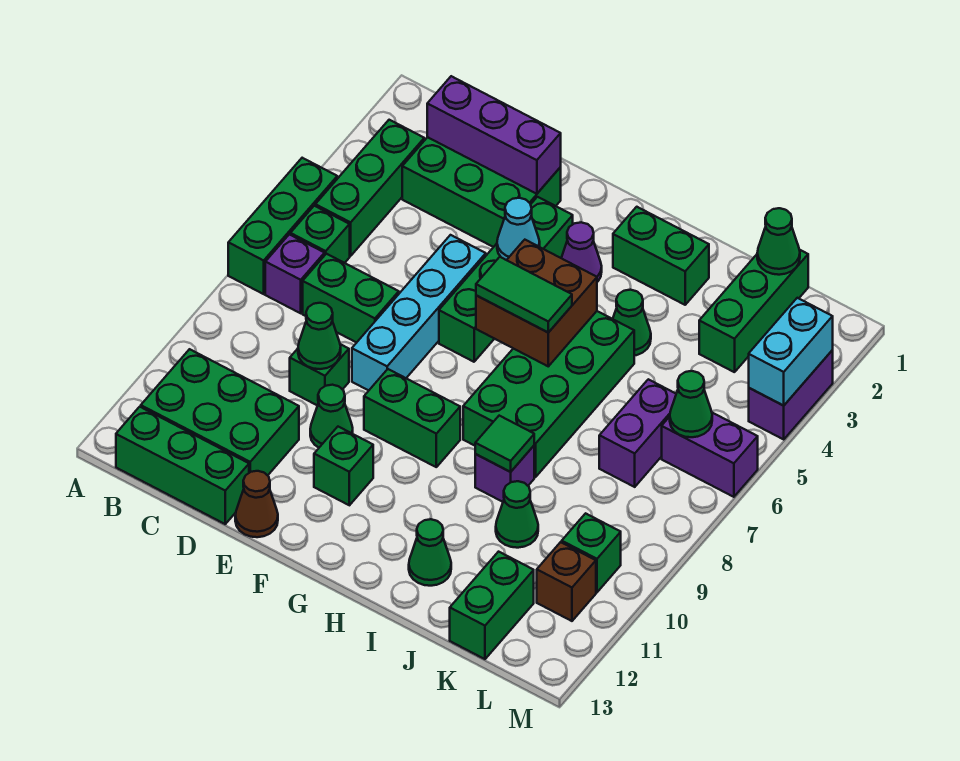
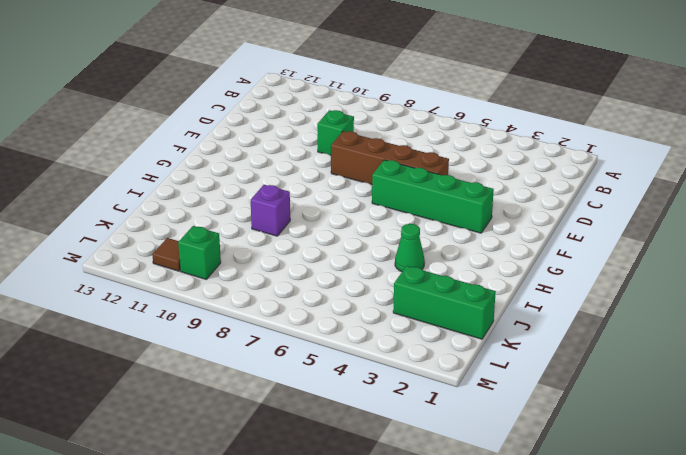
brown 1x4 brick [331,131,449,185] -> cyan 1x4 brick [352,235,486,390]
brown 1x1 tile [152,238,180,271] -> brown 1x1 brick [537,542,596,621]
none -> green 1x3 brick [228,158,337,294]
none -> green 1x3 brick [315,120,424,256]
none -> green 1x1 brick [290,206,350,263]
none -> purple 1x1 brick [265,234,325,313]

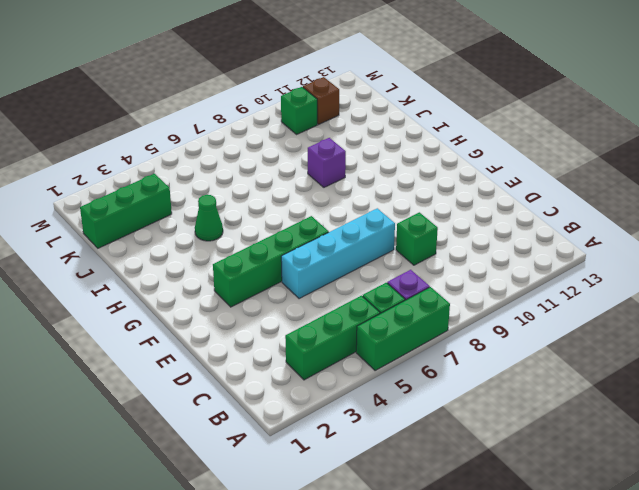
none -> green 2x3 brick [141,349,299,476]
none -> green 1x3 brick [116,407,249,524]
none -> green 2x3 brick [402,137,561,247]
none -> green 1x2 brick [303,254,399,343]

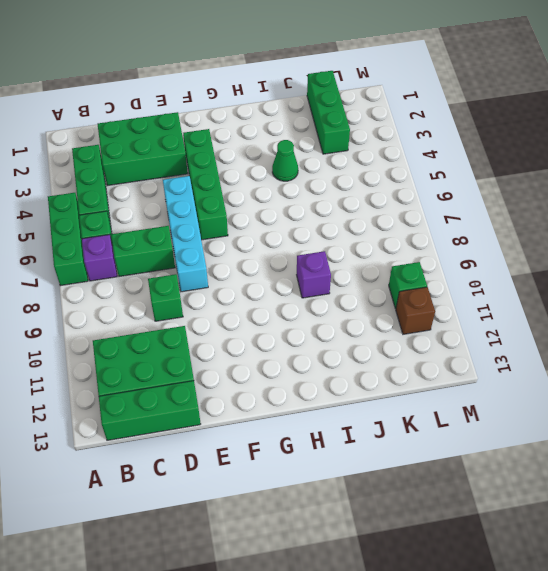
none -> green 1x1 cone [310,385,353,448]
none -> brown 1x1 cone [235,471,278,537]
none -> green 1x2 brick [364,369,460,467]
none -> green 1x1 brick [314,427,373,505]

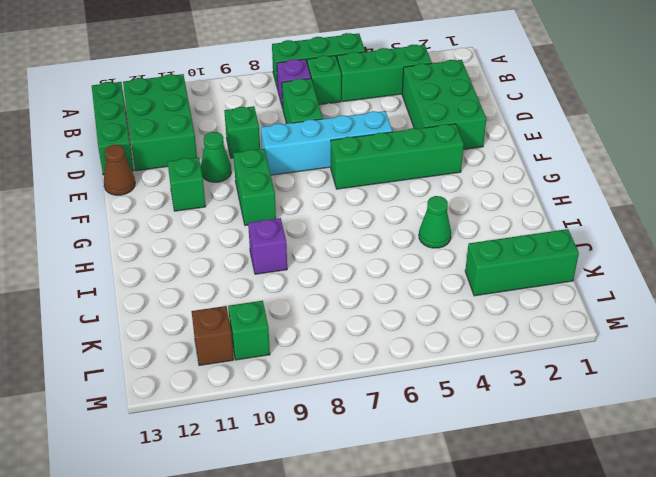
none -> purple 1x1 cone [561,222,602,282]
none -> green 1x2 brick [613,207,709,305]
none -> green 2x4 brick [463,311,634,477]
none -> green 1x1 cone [409,519,451,586]

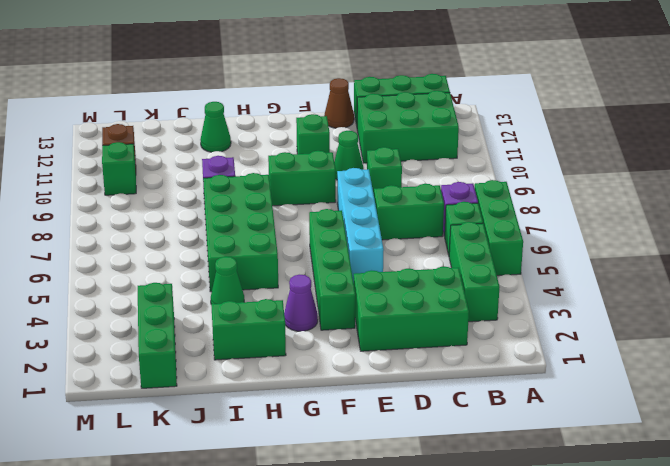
none -> green 1x1 cone [496,481,538,548]
none -> purple 1x2 brick [599,379,676,487]
none -> green 1x2 brick [450,552,534,659]
none -> purple 1x2 brick [662,413,758,497]

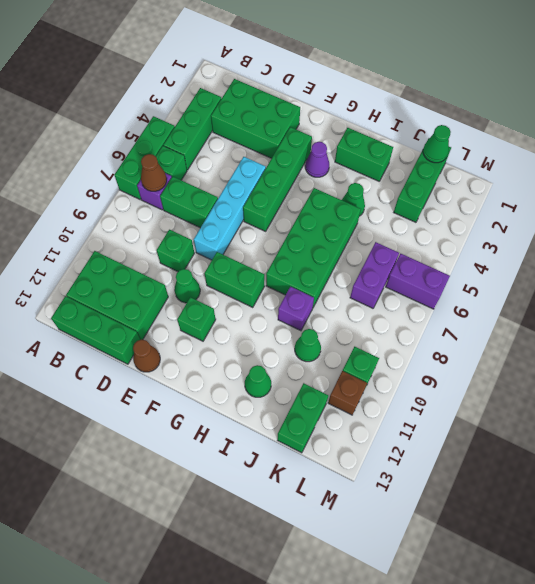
brown 1x1 cone [141,154,167,191] -> none
none -> purple 1x2 brick [749,350,833,439]
none -> purple 1x3 brick [427,76,561,194]
none -> green 1x1 cone [298,303,341,369]
none -> cyan 1x1 cone [497,198,540,260]

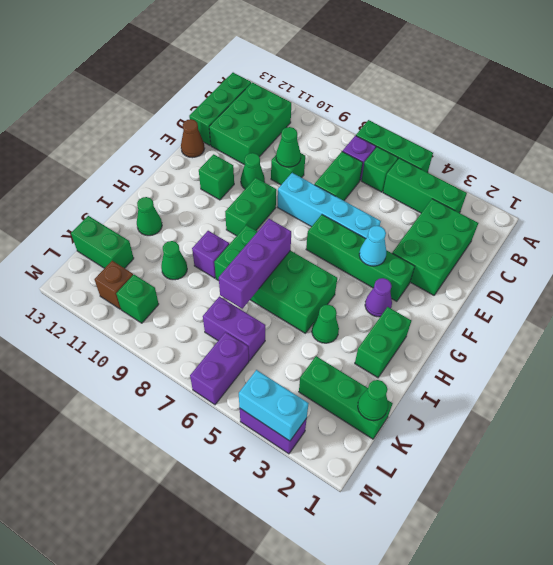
purple 1x3 brick [219,219,291,309] -> purple 1x3 brick moved to [427,76,561,194]
none -> brown 2x2 brick [476,240,597,366]
none -> green 1x1 tile [475,416,534,472]
none -> green 1x1 cone [670,371,712,437]
none -> green 1x2 tile [476,257,572,332]

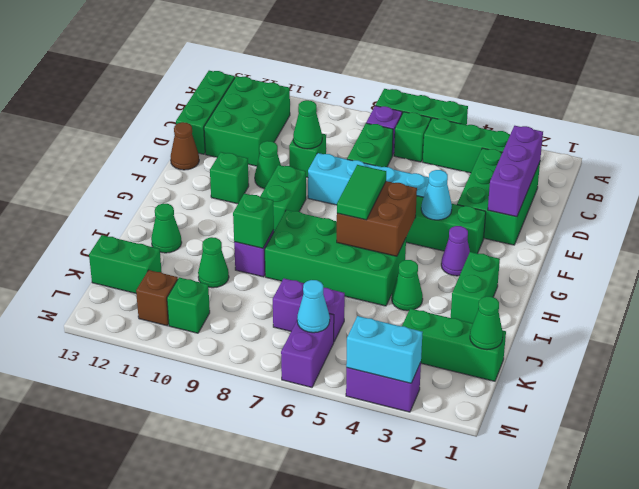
green 1x1 brick [233,193,274,248] -> green 1x1 tile [475,416,534,472]
cyan 1x1 cone [297,280,330,333] -> green 1x1 cone [670,371,712,437]

